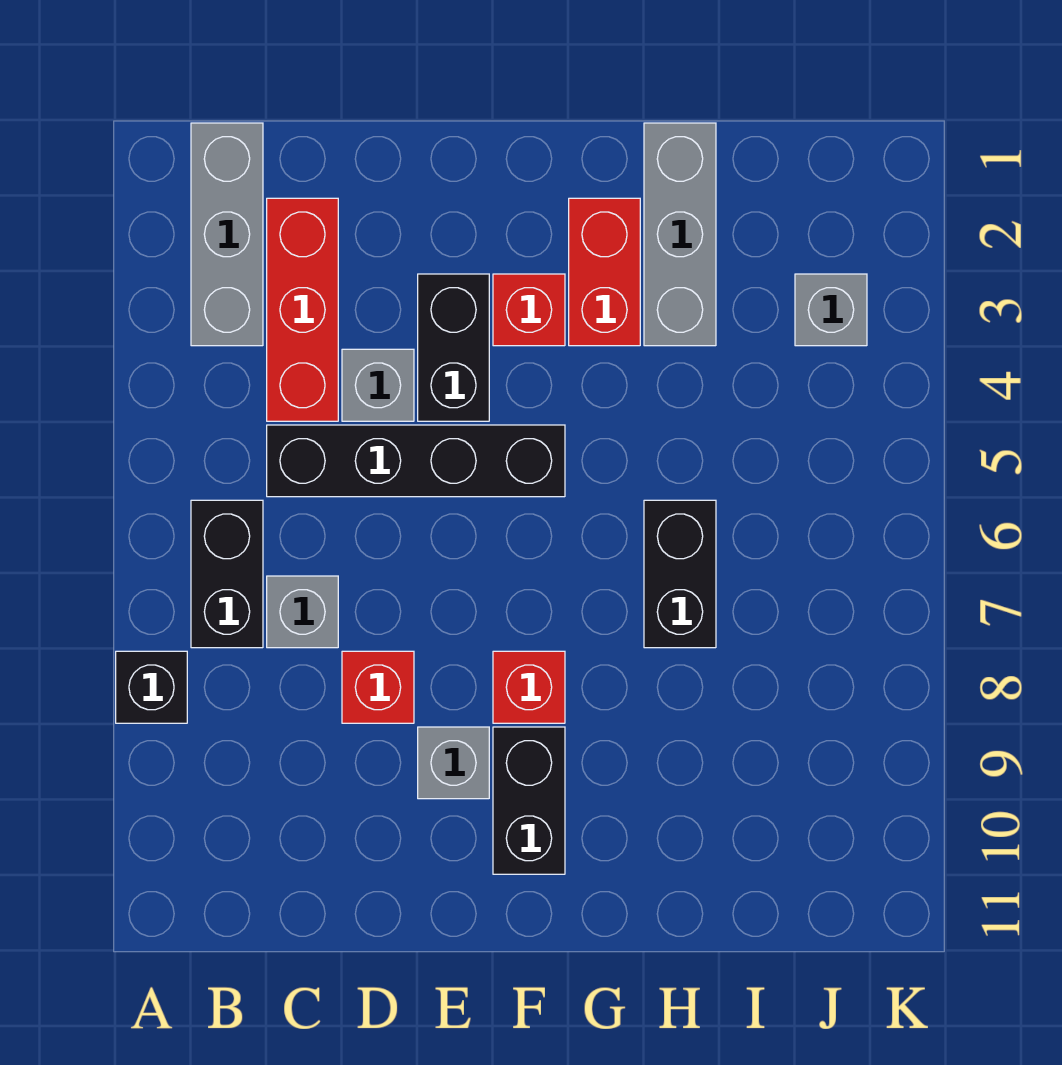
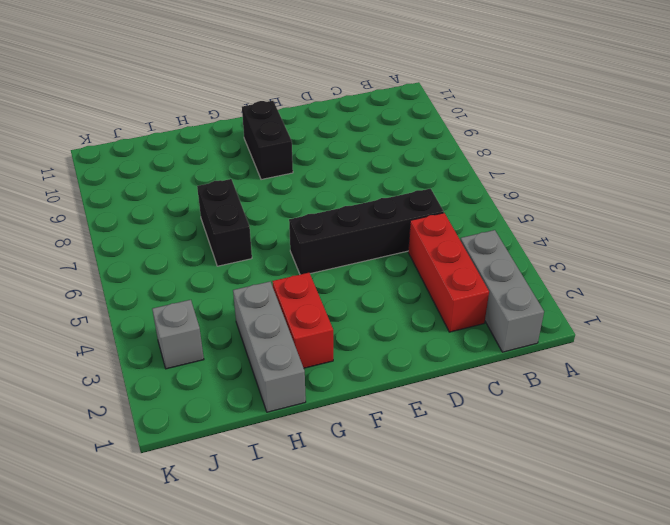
none -> black 1x1 brick [116,651,187,723]
none -> black 1x2 brick [191,500,263,648]
none -> grey 1x1 brick [267,576,338,648]

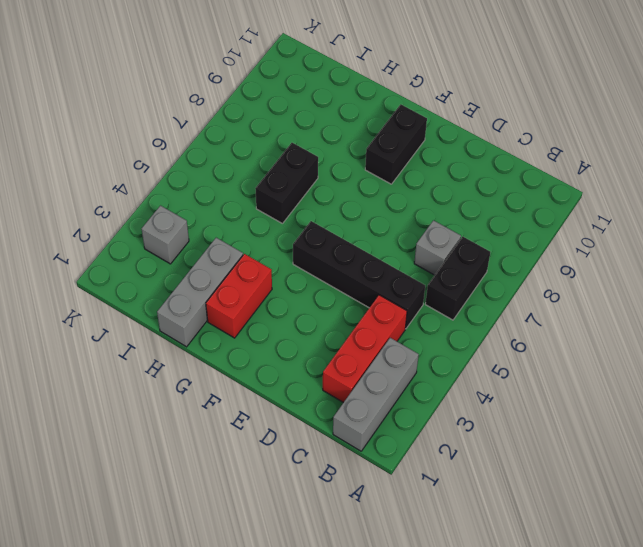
none -> black 1x1 brick [116,651,187,723]
none -> grey 1x1 brick [342,349,414,421]
none -> red 1x1 brick [342,651,414,723]

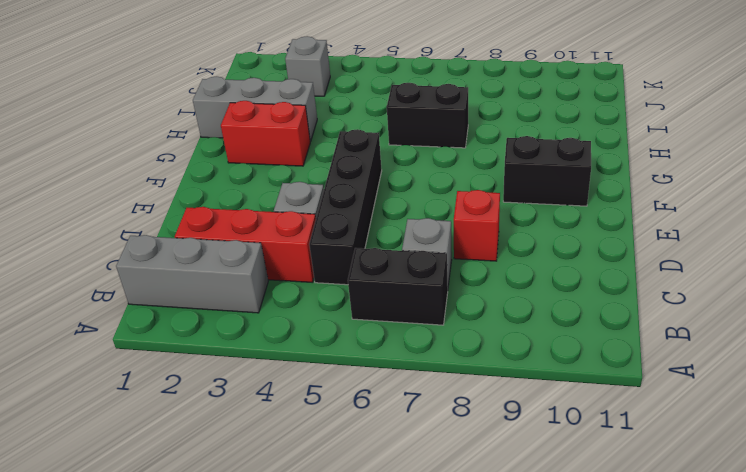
none -> black 1x1 brick [116,651,187,723]
none -> black 1x2 brick [418,274,489,421]
none -> grey 1x1 brick [418,727,489,799]

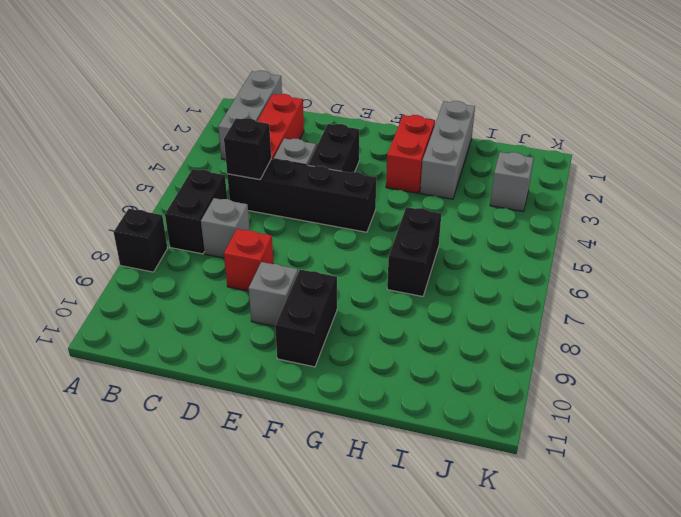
black 1x1 brick [224,118,271,179] -> none
none -> red 1x1 brick [493,274,565,346]
none -> red 1x1 brick [493,651,565,723]

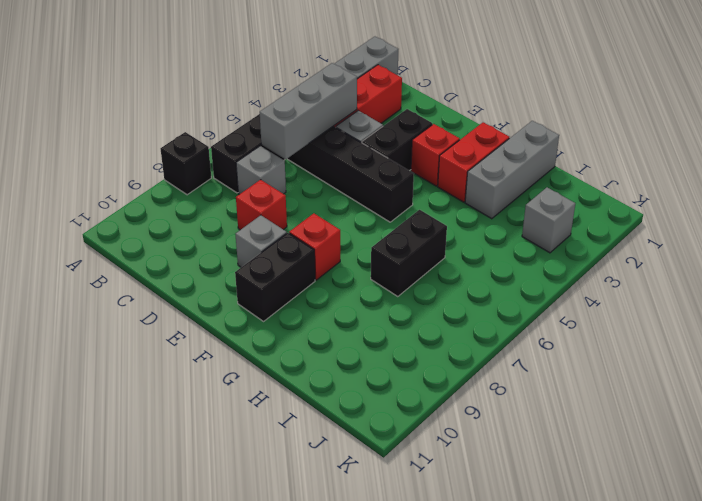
grey 1x3 brick [260,63,357,159] -> none

